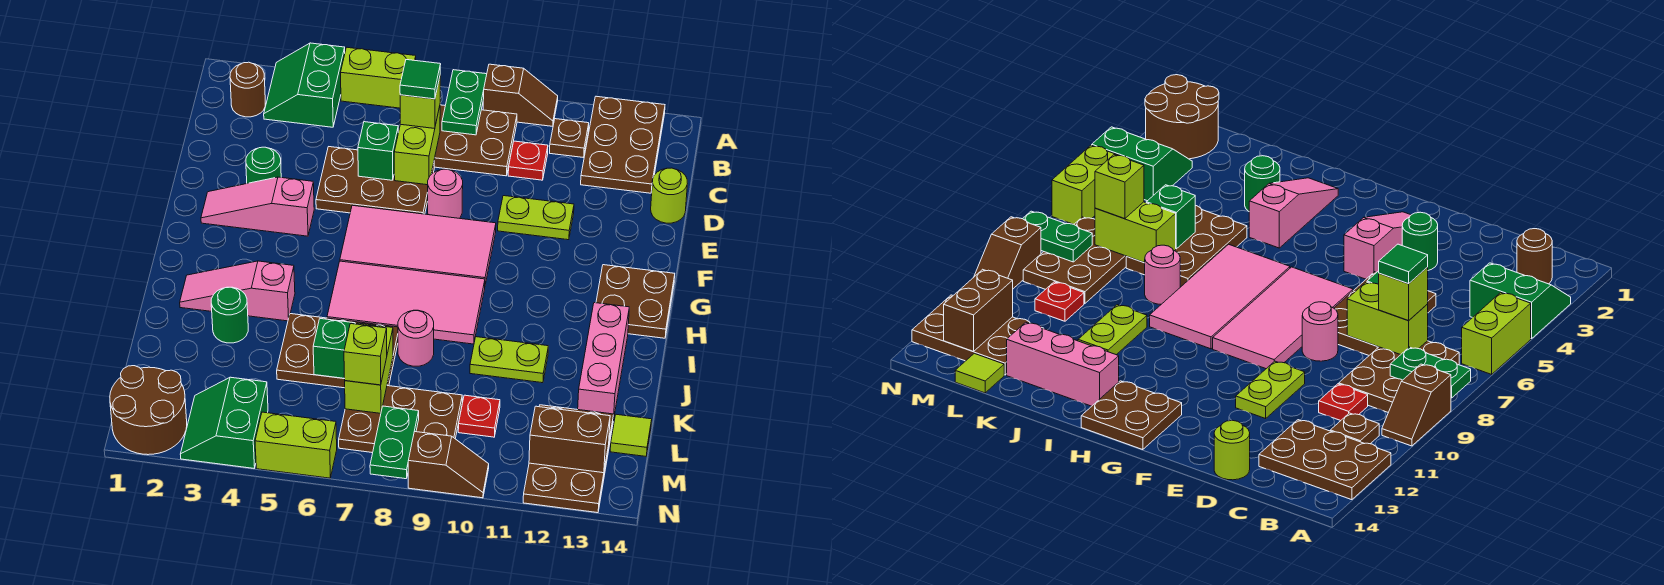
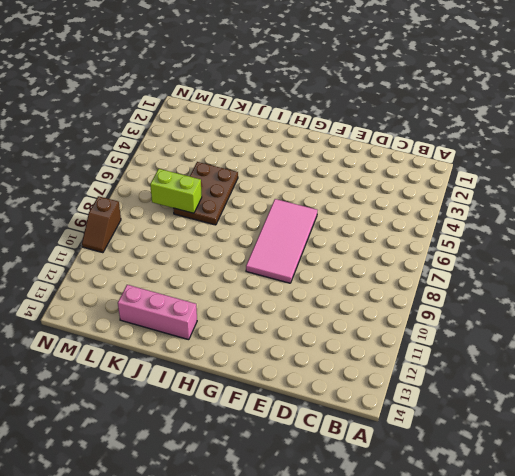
none -> green 2x2 slope [264,43,345,127]
none -> lime 1x2 brick [341,47,416,108]
none -> brown 1x2 slope [483,64,558,126]
none -> brown 2x3 plate [581,96,665,193]

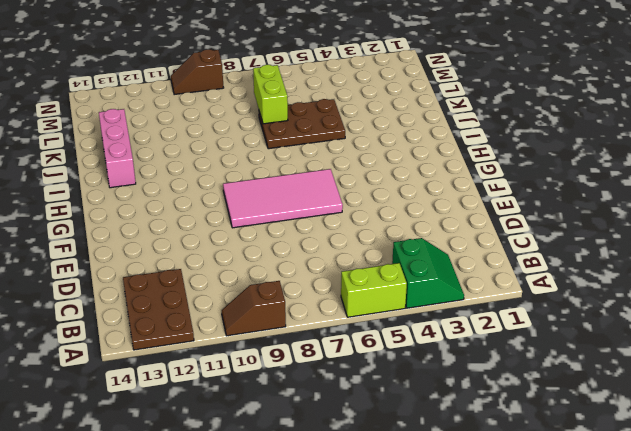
none -> brown 1x1 round brick [230,62,265,117]
none -> brown 2x3 plate [434,105,517,176]
none -> brown 1x1 plate [550,119,589,158]
none -> red 1x1 plate [508,141,548,180]

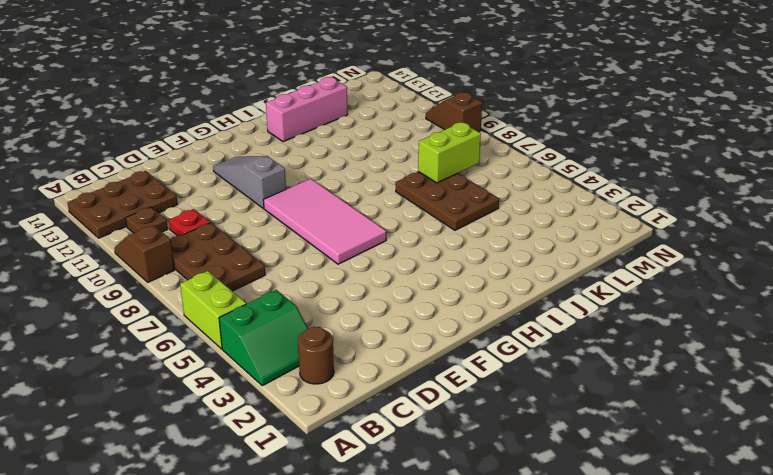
grey 1x3 slope [213,156,286,208] -> none
none -> brown 2x3 plate [316,147,434,214]
none -> lime 1x1 round brick [651,168,687,223]
none -> green 1x1 round brick [246,147,281,183]
none -> pink 1x1 round brick [428,169,463,218]

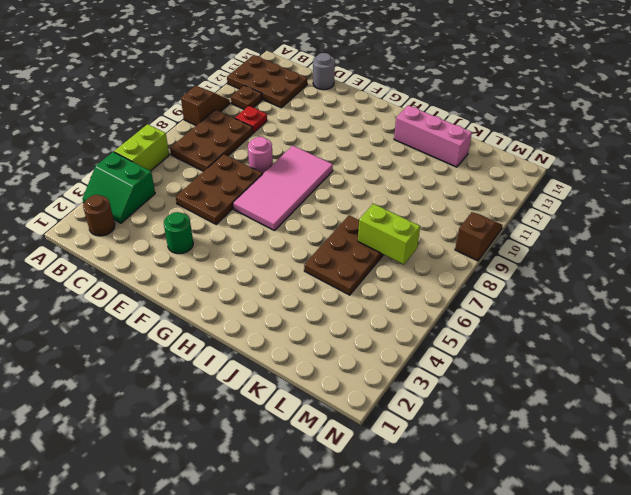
grey 1x1 round brick [313,53,335,90] -> lime 1x1 round brick [651,168,687,223]
none -> lime 1x2 plate [498,196,574,240]
none -> pink 1x3 slope [201,177,314,236]
none -> brown 2x2 plate [596,265,675,338]
none -> pink 2x4 tile [327,261,485,344]

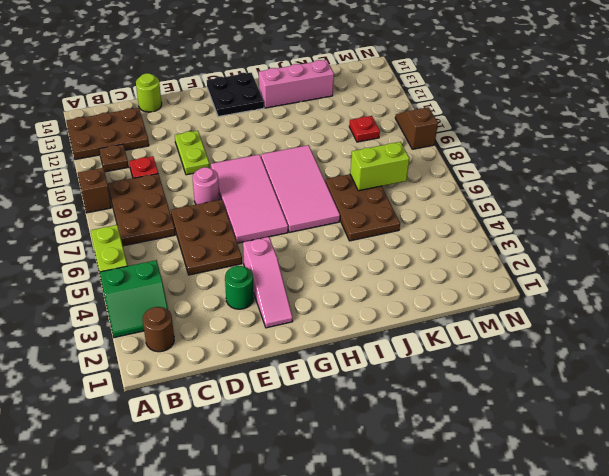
black 2x2 plate [207,73,264,117] -> brown 2x2 plate [596,265,675,338]
none -> pink 1x3 slope [180,261,295,321]
none -> green 1x1 round brick [211,287,248,343]
none -> pink 1x1 round brick [398,310,434,366]
none -> lime 1x2 plate [470,337,548,383]

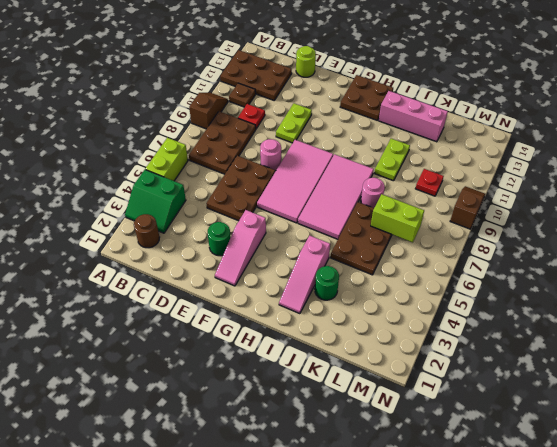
none -> brown 2x3 plate [339,386,462,453]
none -> brown 2x3 plate [523,405,614,513]
none -> lime 1x1 tile [610,414,652,456]
none -> brown 2x2 round brick [110,366,187,455]

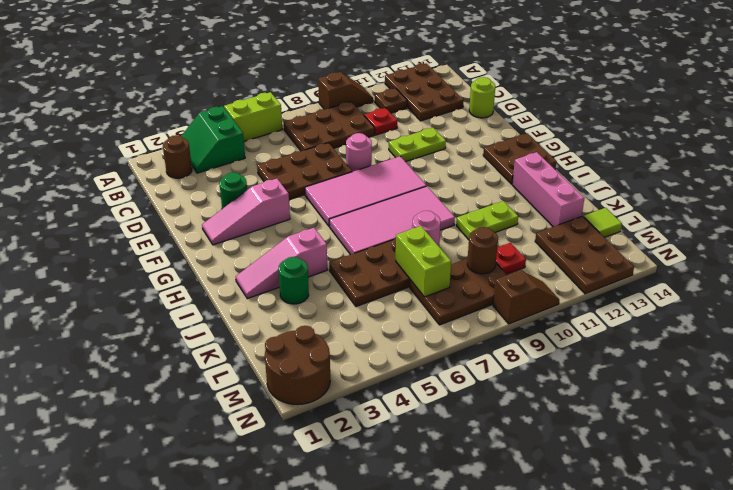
brown 1x1 round brick [467,227,498,274] -> none
none -> green 2x2 slope [180,377,268,468]
none -> lime 1x2 brick [255,412,337,478]
none -> green 1x2 plate [442,70,487,135]
none -> lime 1x2 brick [394,106,440,185]

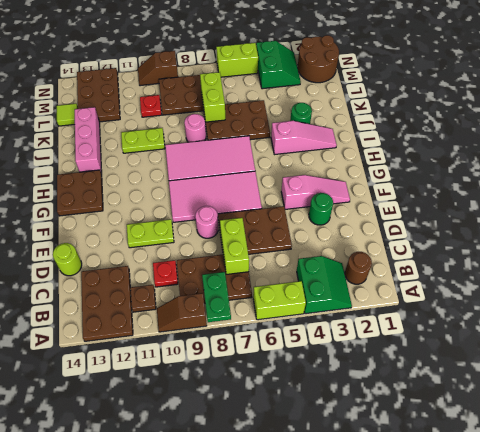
none -> green 1x1 brick [358,122,398,180]
none -> green 1x1 brick [313,319,355,378]
none -> green 1x2 plate [370,406,419,479]
none -> brown 1x2 brick [529,406,610,473]

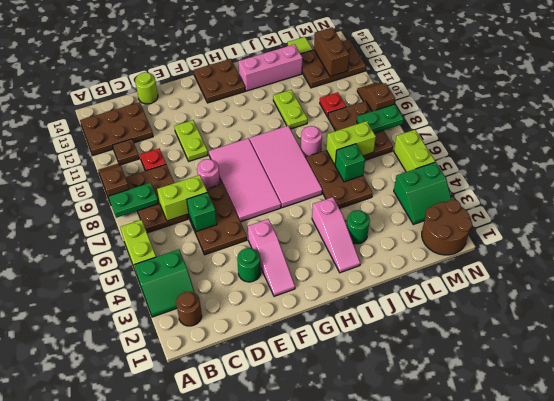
none -> lime 1x1 brick [400,78,440,129]
none -> lime 1x1 brick [344,324,387,385]
none -> green 1x1 tile [400,60,441,99]

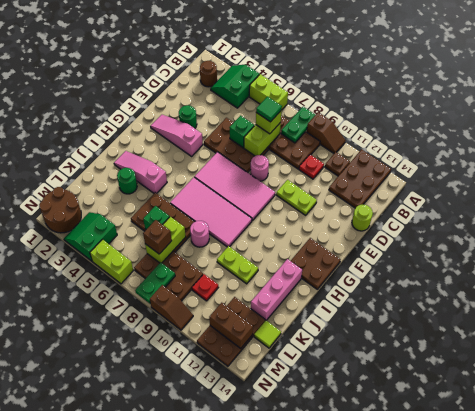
brown 1x1 brick [143,220,172,254] -> lime 1x1 brick [344,324,387,385]

